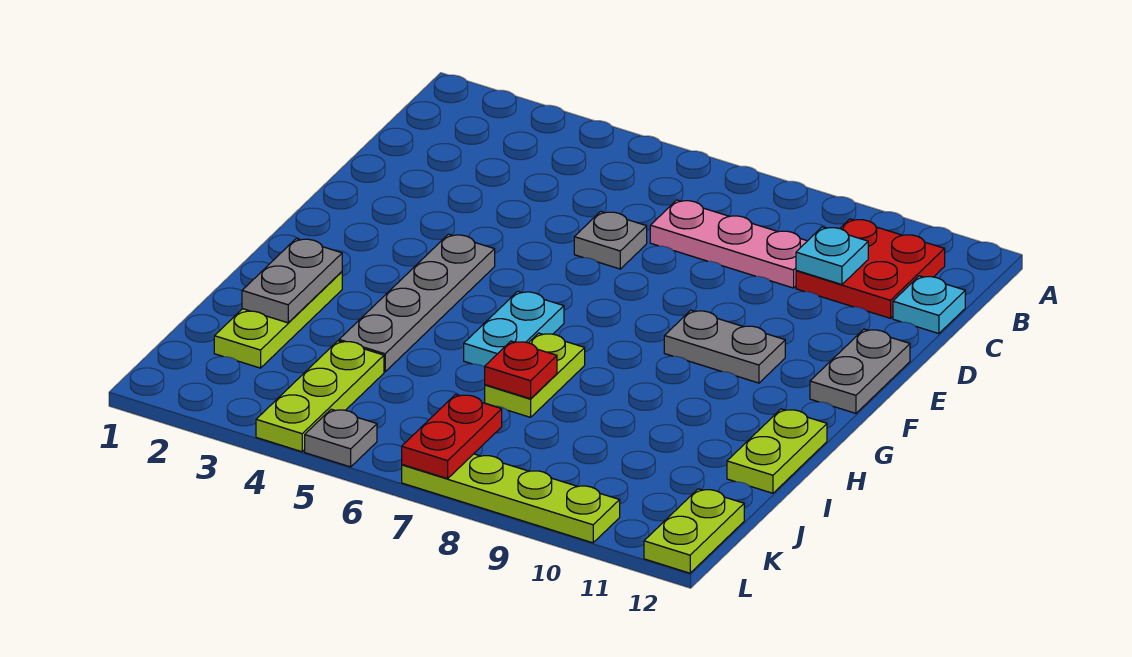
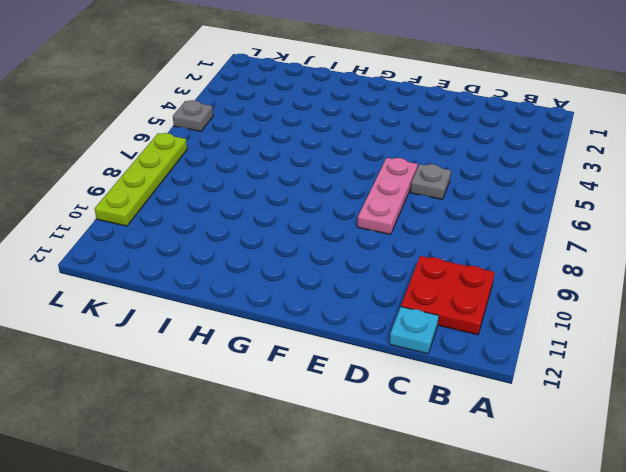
pink 1x3 plate [357,158,418,234] -> pink 1x3 plate moved to [650,200,807,288]
none -> grey 1x2 plate [810,329,910,413]
none -> grey 1x4 plate [339,234,495,372]
none -> grey 1x2 plate [664,310,785,383]

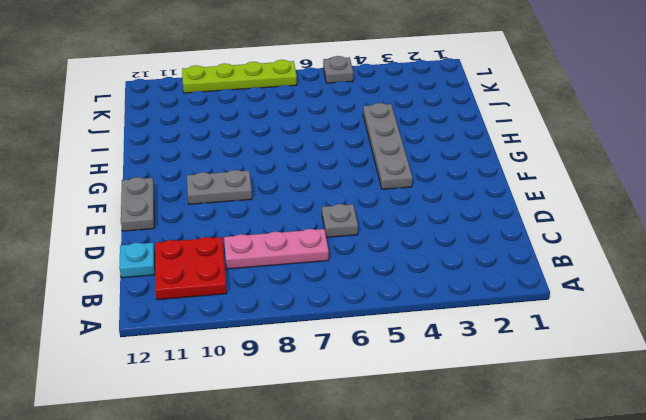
none -> cyan 1x2 plate [464,291,564,367]
none -> lime 1x3 plate [214,272,342,368]
none -> lime 1x2 plate [485,333,585,417]

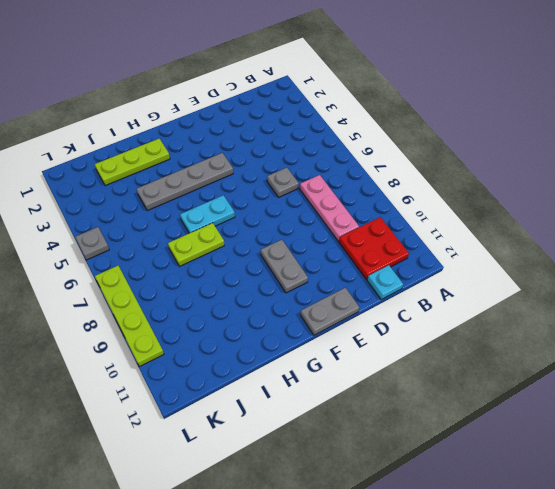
none -> lime 1x2 plate [727,409,827,493]
none -> lime 1x3 plate [256,341,384,452]
none -> lime 1x2 plate [644,489,744,573]

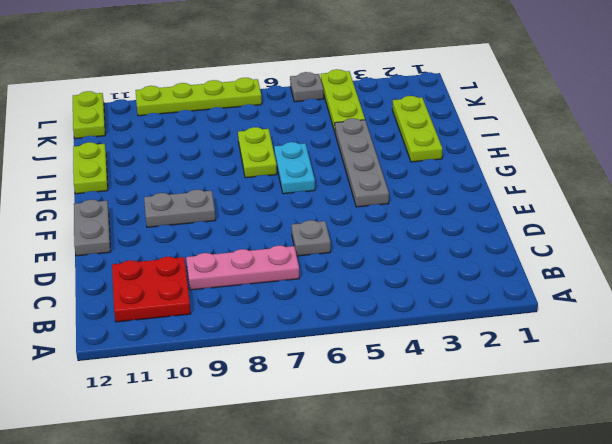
none -> cyan 1x1 plate [893,276,965,334]
none -> cyan 1x1 plate [796,227,868,284]
none -> grey 1x2 plate [242,239,342,323]

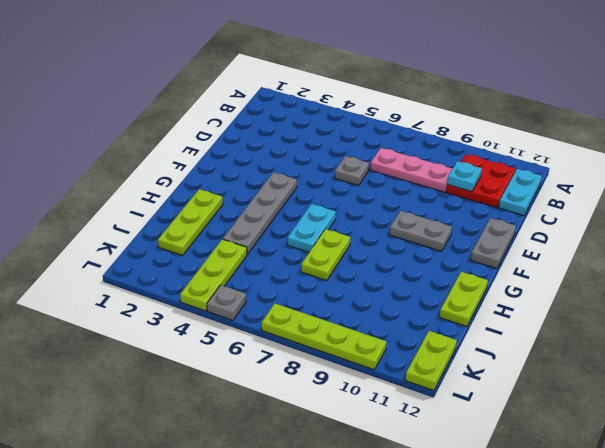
cyan 1x2 plate [499,169,542,216] -> cyan 1x1 plate [893,276,965,334]
none -> grey 1x2 plate [242,239,342,323]
none -> red 1x1 plate [485,341,557,399]
none -> red 1x2 plate [402,394,502,479]

